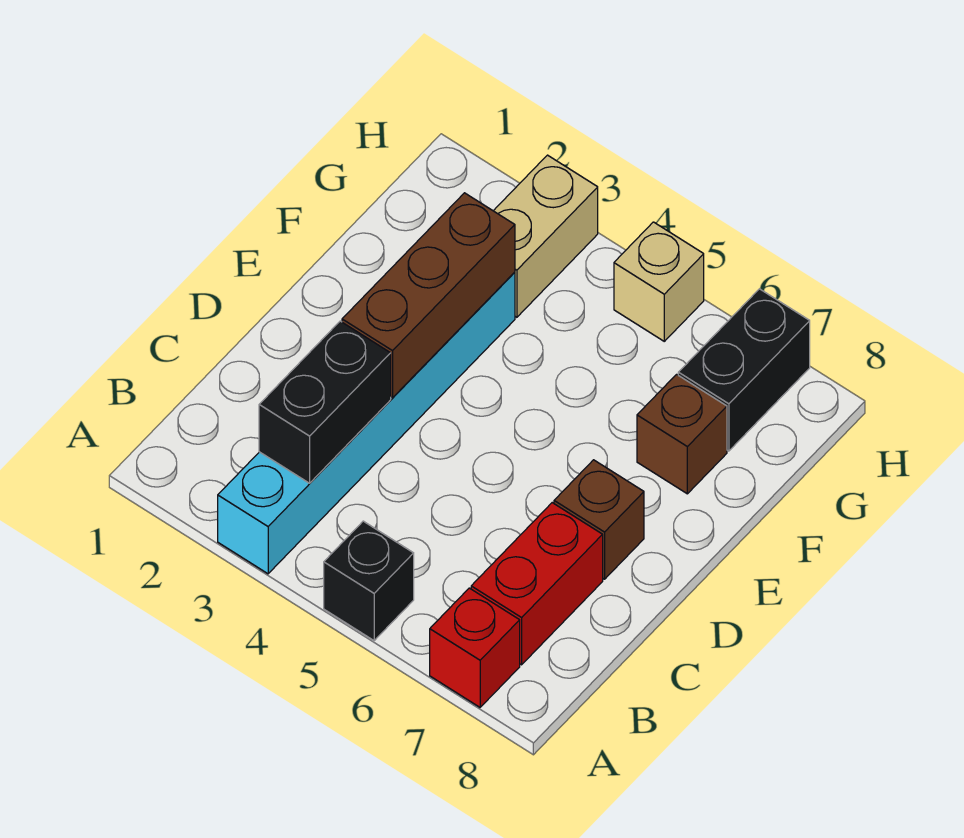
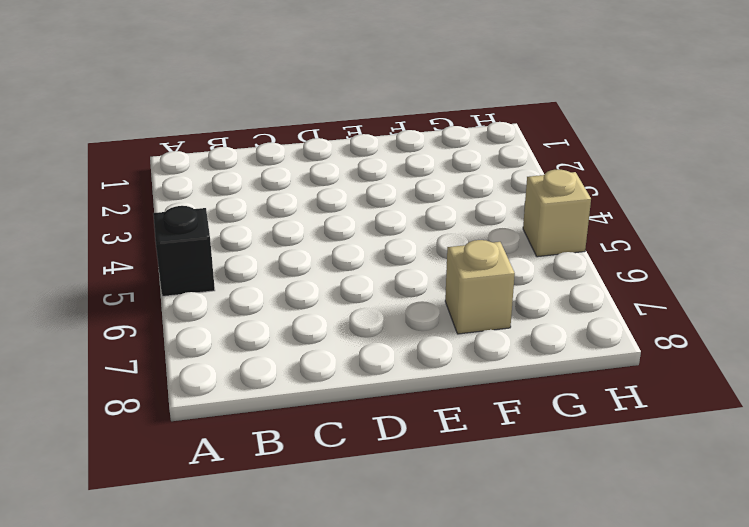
tan 1x1 brick [445,240,515,334] -> brown 1x1 brick [637,374,727,494]
none -> cyan 1x6 brick [218,272,515,574]
none -> red 1x1 brick [430,588,520,707]

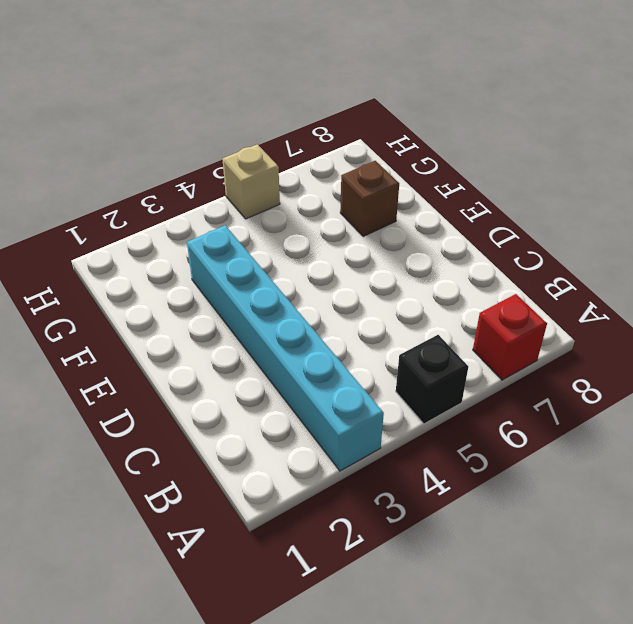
none -> red 1x2 brick [471,503,603,665]
none -> brown 1x1 brick [554,460,644,579]

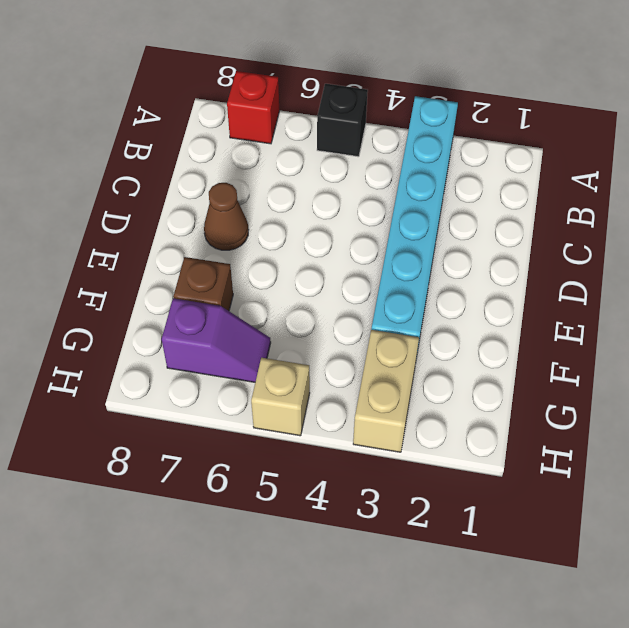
brown 1x1 cone [204,183,249,250] -> brown 1x1 brick [554,460,644,579]
purple 1x2 slope [162,298,271,382] -> black 1x2 brick [678,289,810,451]
none -> red 1x2 brick [471,503,603,665]
none -> black 1x2 brick [259,321,391,483]

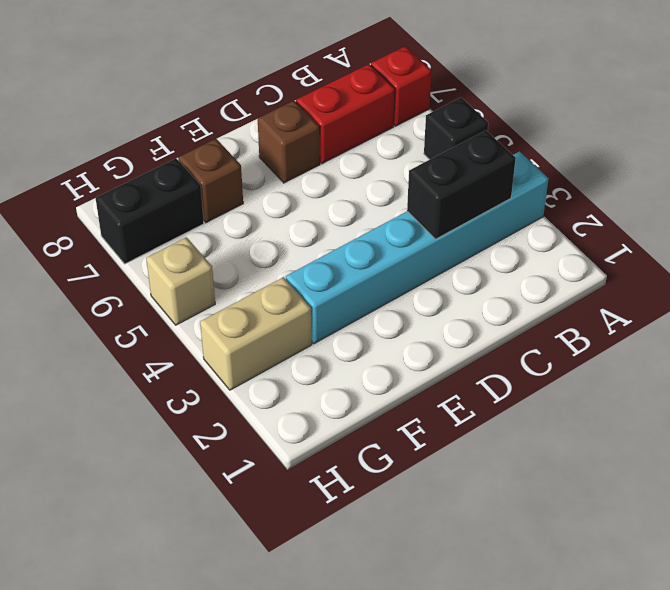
none -> brown 1x3 brick [342,193,515,398]

